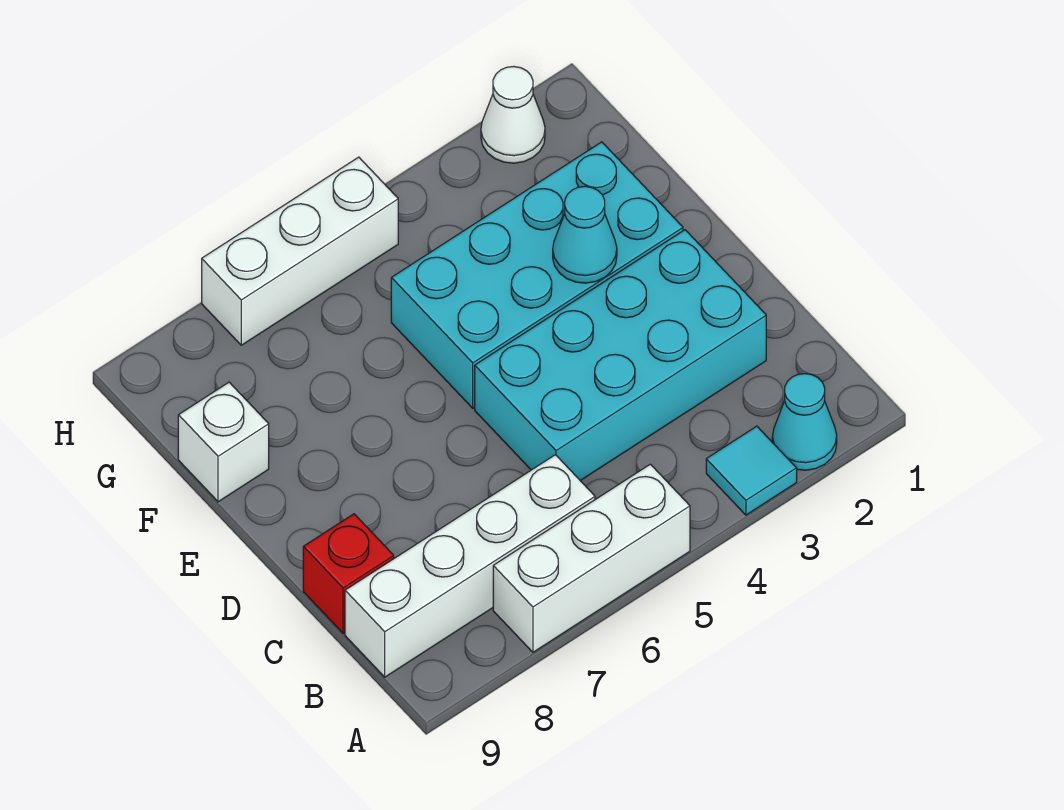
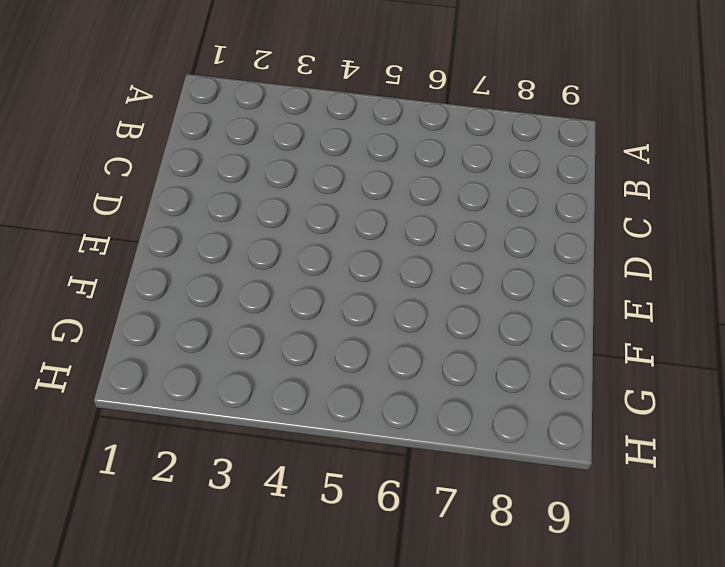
none -> cyan 1x1 cone [772,374,837,470]
none -> cyan 1x1 tile [706,426,797,515]

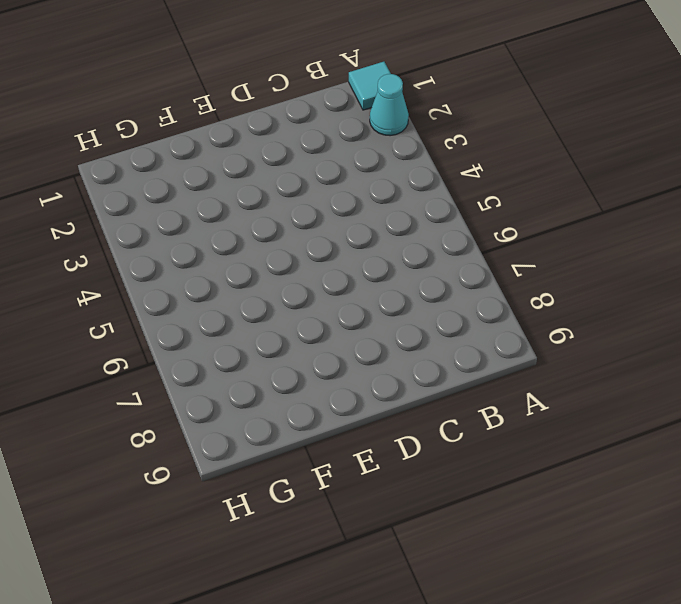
cyan 1x1 tile [349,62,391,110] -> cyan 1x1 tile moved to [706,426,797,515]
none -> white 1x3 brick [493,464,690,652]
none -> white 1x4 brick [345,455,595,677]

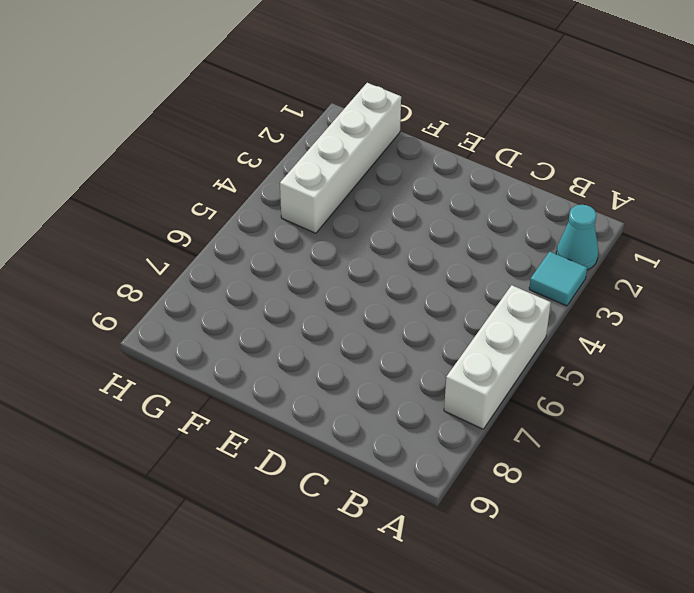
white 1x4 brick [280,83,401,233] -> white 1x4 brick moved to [345,455,595,677]
none -> cyan 2x4 brick [475,230,766,481]
none -> red 1x1 brick [303,514,394,633]

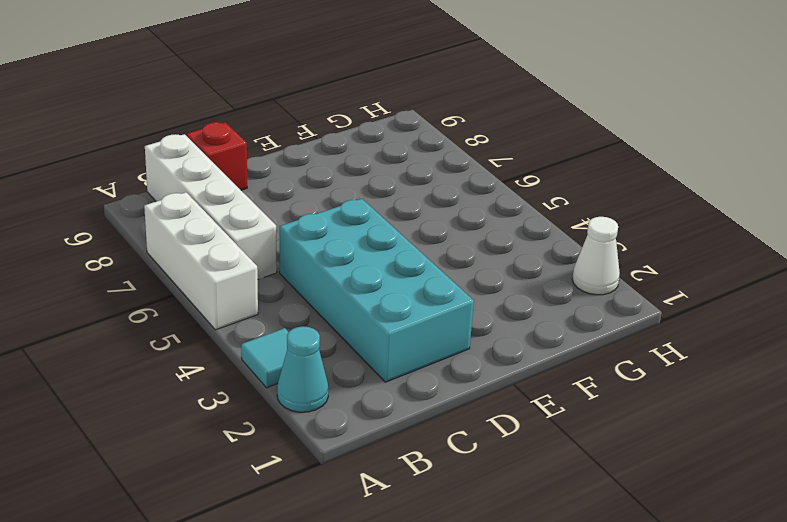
none -> cyan 2x4 brick [391,142,683,408]
none -> white 1x1 brick [178,382,269,502]

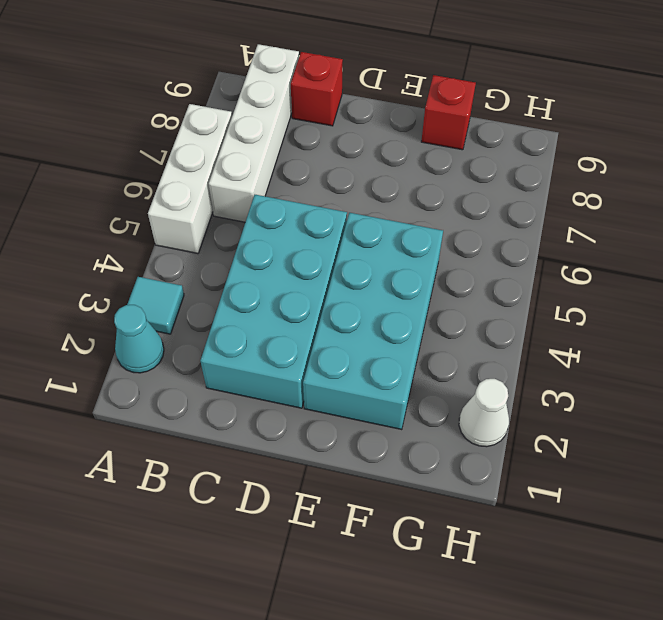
red 1x1 brick [421,75,476,150] -> white 1x1 brick [178,382,269,502]
none -> white 1x3 brick [202,157,398,345]
none -> cyan 1x1 cone [553,186,617,283]

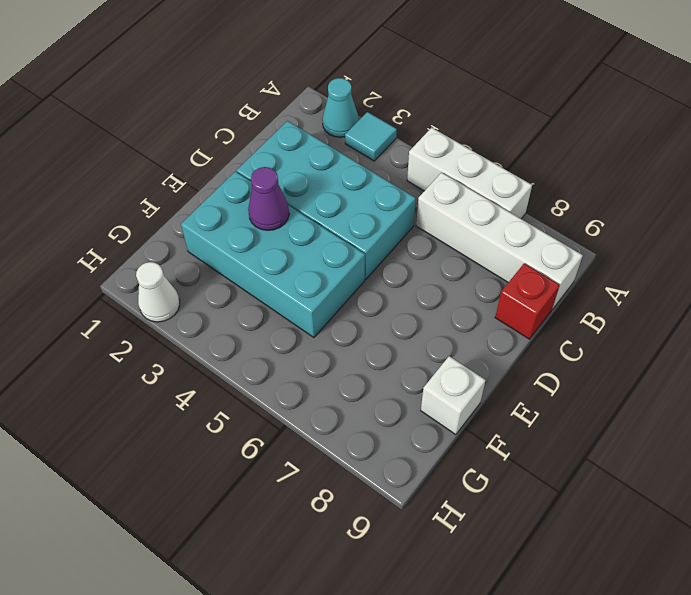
purple 1x1 cone [248,167,289,230] -> cyan 1x1 cone [553,186,617,283]
none -> white 1x3 brick [202,157,398,345]

